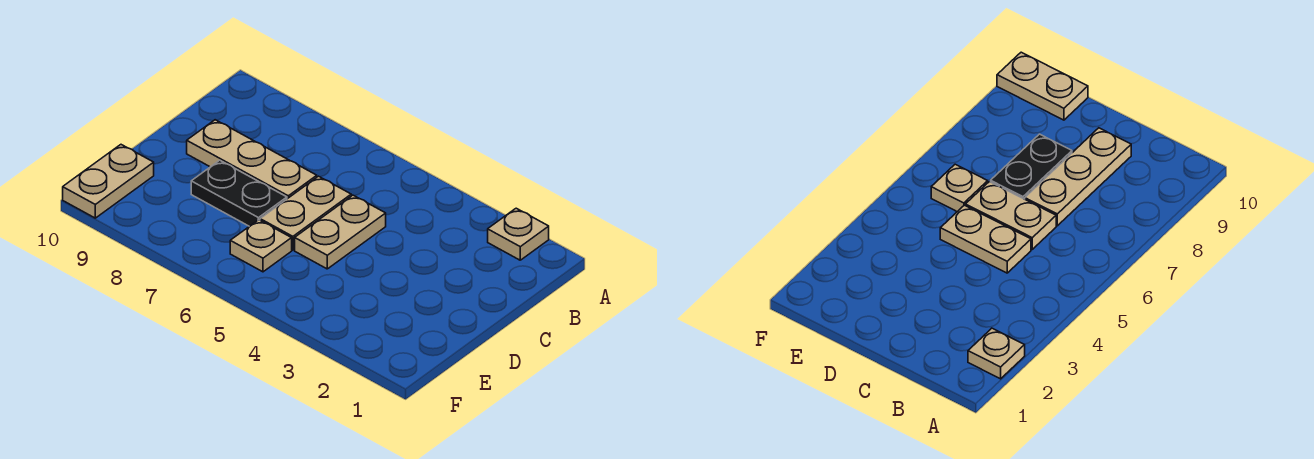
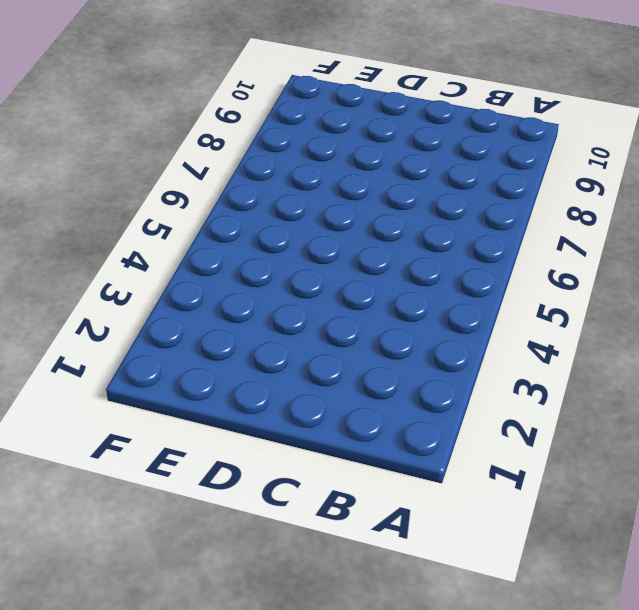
none -> tan 1x1 plate [488,208,549,260]
none -> tan 1x2 plate [295,195,386,269]

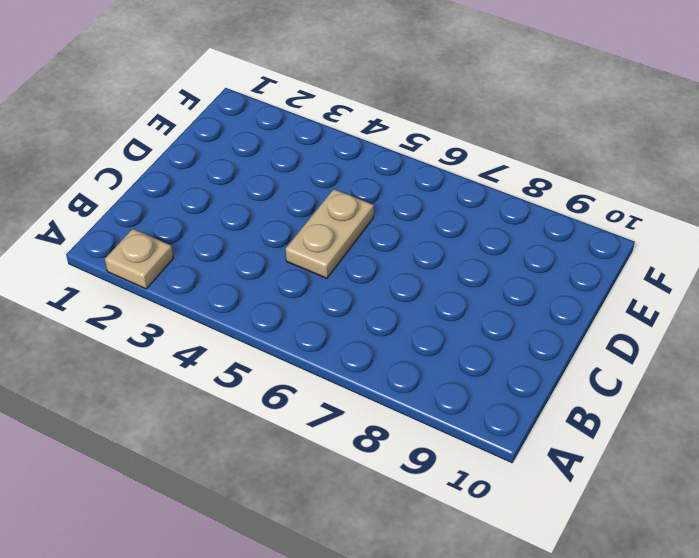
none -> tan 1x2 plate [260,176,351,250]
none -> tan 1x3 plate [187,120,317,199]

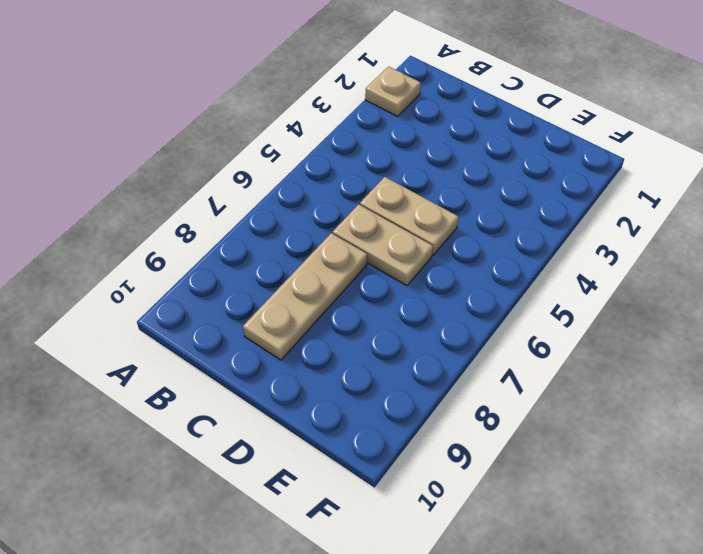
none -> black 1x2 plate [191,160,287,226]
none -> tan 1x1 plate [230,220,292,272]

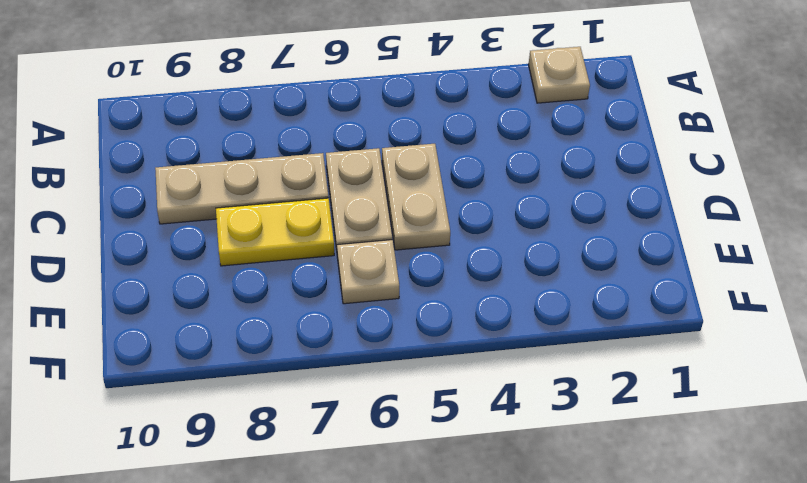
yellow 1x2 plate [216,198,334,266] -> black 1x2 plate [191,160,287,226]
none -> tan 1x2 plate [63,145,154,218]

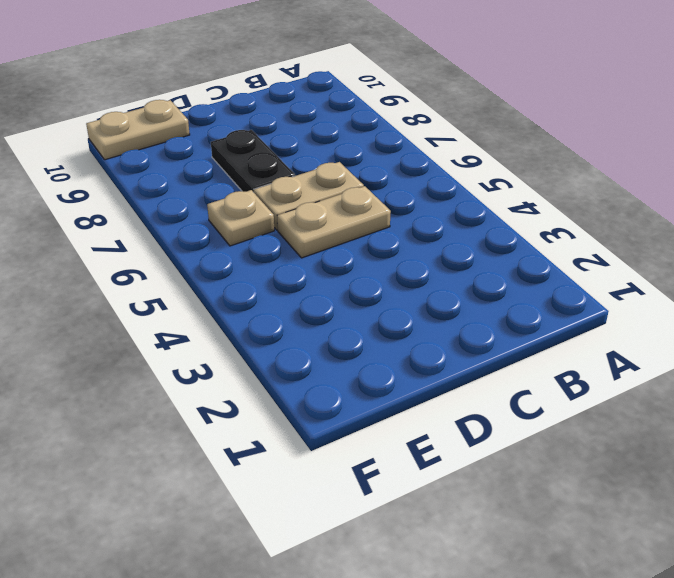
none -> tan 1x1 plate [488,208,549,260]
none -> tan 1x3 plate [187,120,317,199]

